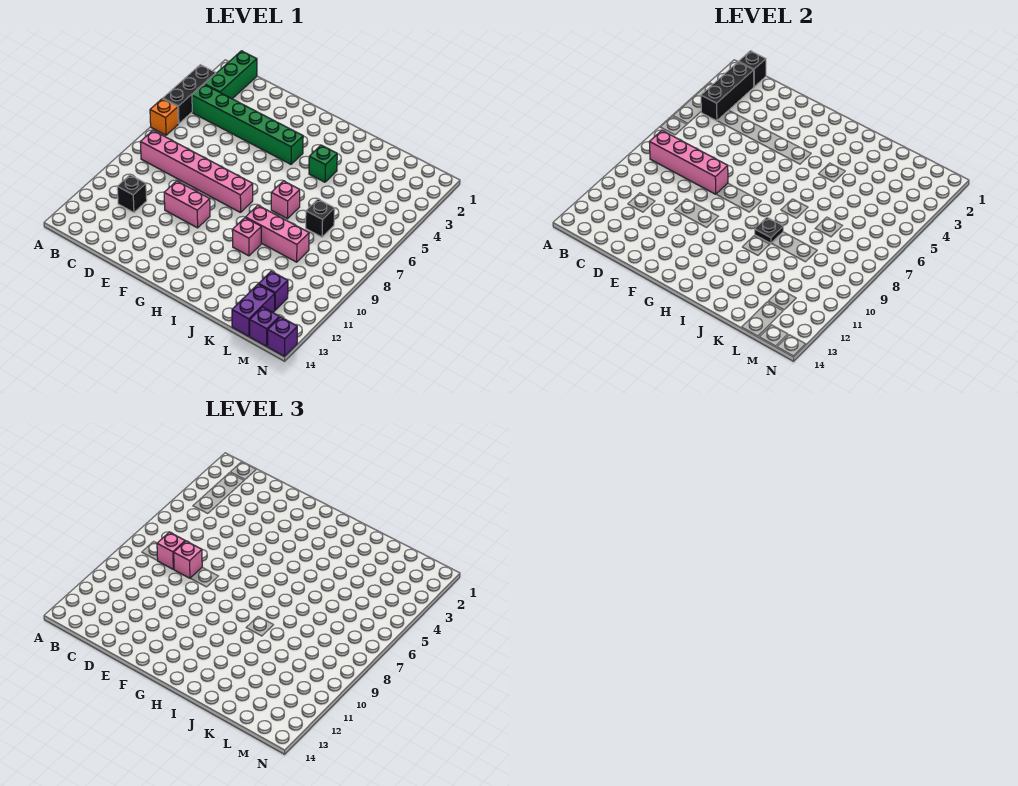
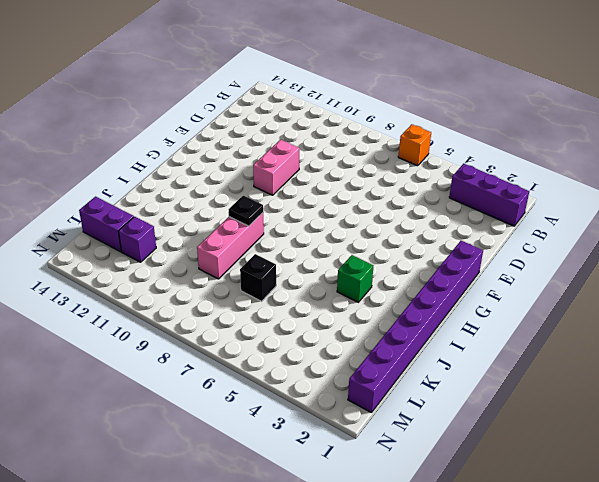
purple 1x3 brick [449,164,529,226] -> green 1x3 brick [205,51,257,99]
purple 1x8 brick [348,241,483,413] -> none
none -> black 1x3 brick [163,65,216,124]
none -> green 1x6 brick [192,84,303,164]
none -> pink 1x6 brick [140,131,253,213]

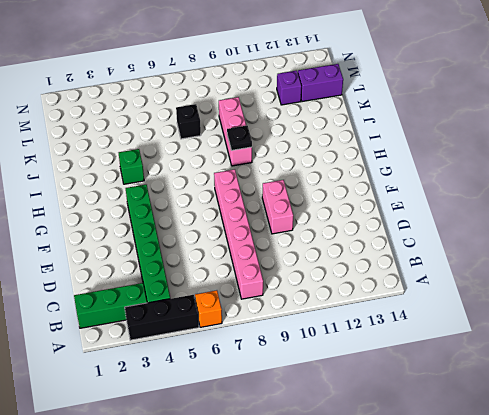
none -> black 1x1 brick [117,175,147,212]
none -> pink 1x1 brick [271,181,300,219]
none -> pink 1x1 brick [232,218,261,256]

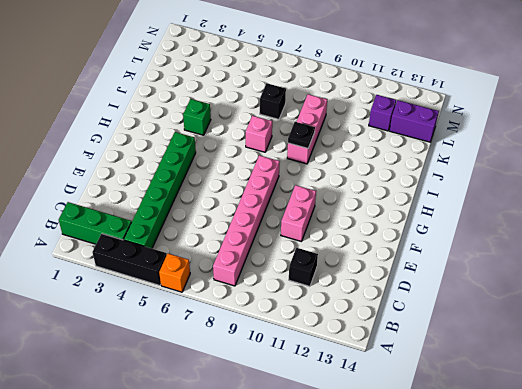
none -> pink 1x1 brick [232,218,261,256]
none -> purple 1x1 brick [250,307,279,346]
none -> purple 1x1 brick [268,317,297,356]

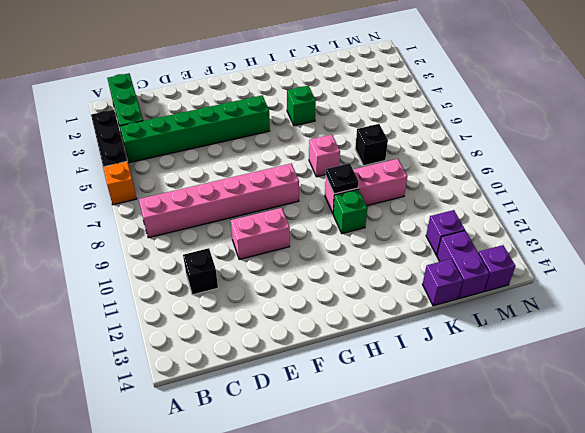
green 1x1 brick [333,189,367,234] -> pink 1x1 brick [232,218,261,256]
purple 1x1 brick [422,259,463,306] -> purple 1x1 brick moved to [268,317,297,356]
none -> black 1x1 brick [739,51,766,87]
none -> black 1x3 brick [701,62,754,121]
none -> pink 1x4 brick [649,131,728,194]

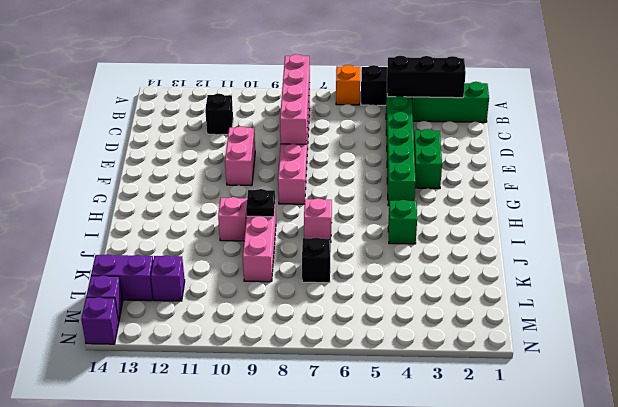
green 1x2 brick [414,129,442,189] -> none
none -> black 1x1 brick [739,51,766,87]
none -> pink 1x1 brick [157,532,185,569]
none -> pink 1x1 brick [174,541,202,578]

